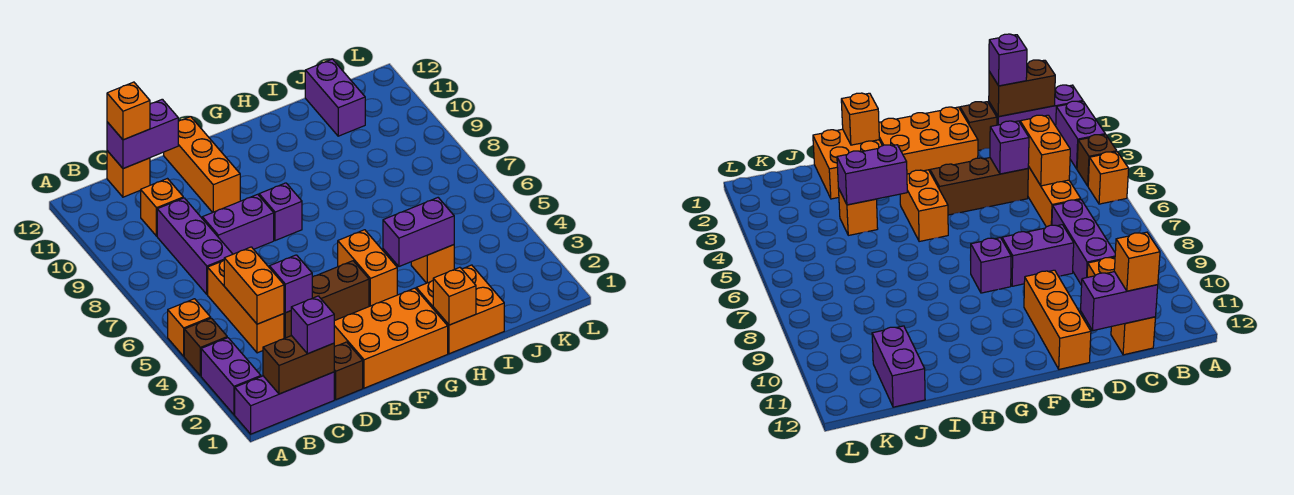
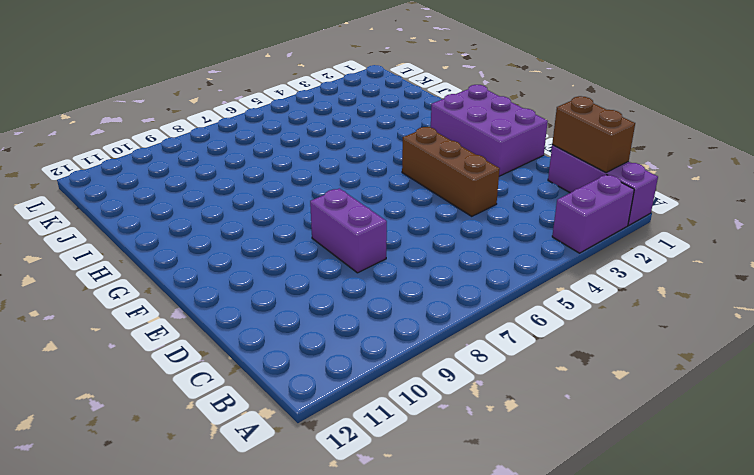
purple 2x3 brick [431,85,548,176] -> orange 2x3 brick [334,288,448,388]
none -> brown 1x1 brick [184,318,227,376]
none -> orange 1x1 brick [168,299,211,356]
none -> orange 1x3 brick [208,260,284,353]

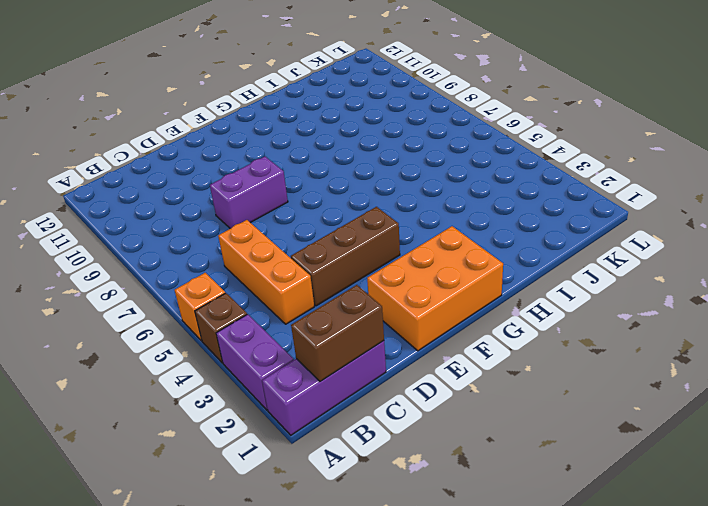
none -> purple 1x3 brick [157,198,233,294]
none -> orange 1x1 brick [141,179,183,236]
none -> orange 1x1 brick [107,151,150,197]

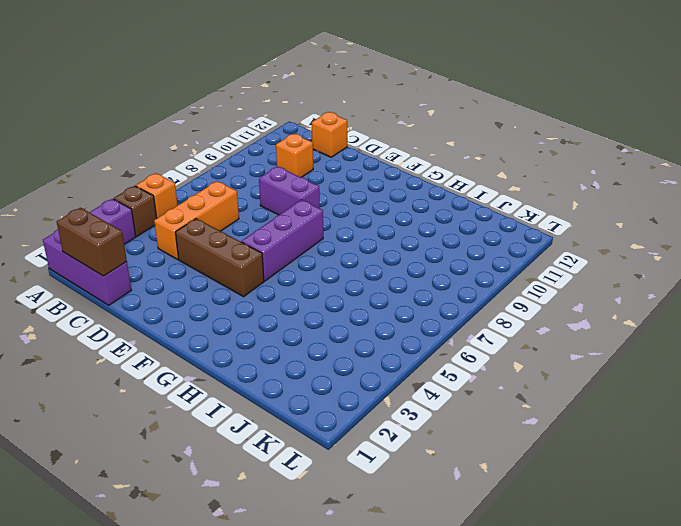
purple 1x3 brick [241,200,323,281] -> purple 1x3 brick moved to [157,198,233,294]
none -> brown 1x1 brick [334,342,363,400]
none -> orange 2x3 brick [334,288,448,388]
none -> orange 1x3 brick [164,117,240,213]

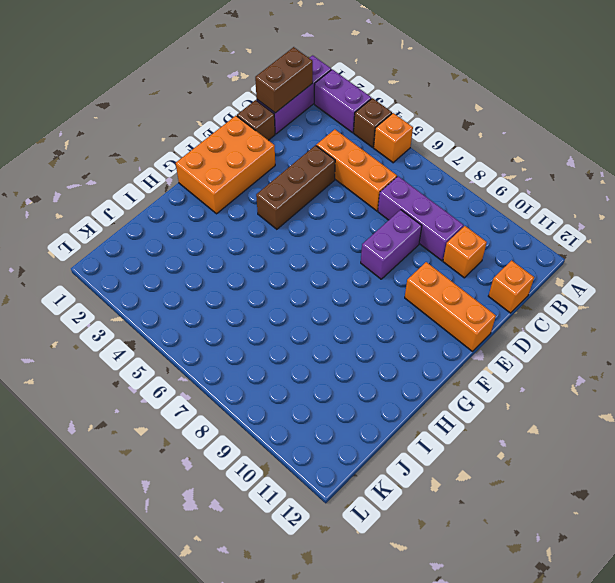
none -> purple 1x1 brick [259,183,302,241]
none -> orange 1x2 brick [338,230,397,306]
none -> orange 2x2 brick [416,265,504,354]

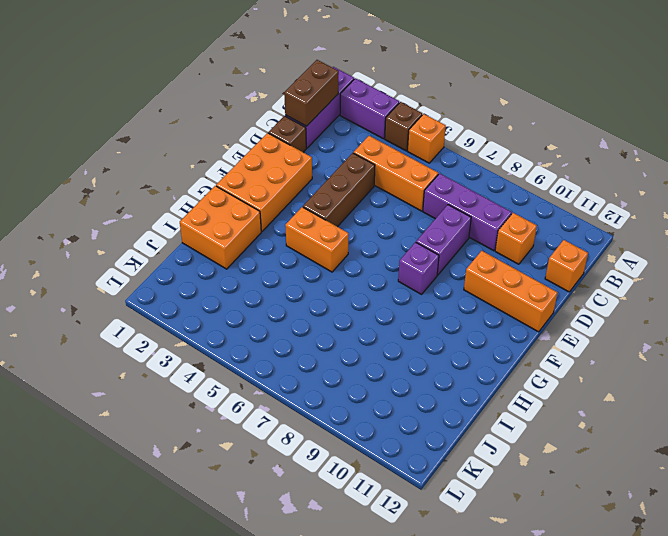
none -> orange 1x1 brick [411,245,454,283]
none -> purple 1x2 brick [305,59,365,136]
none -> orange 1x2 brick [224,247,284,324]

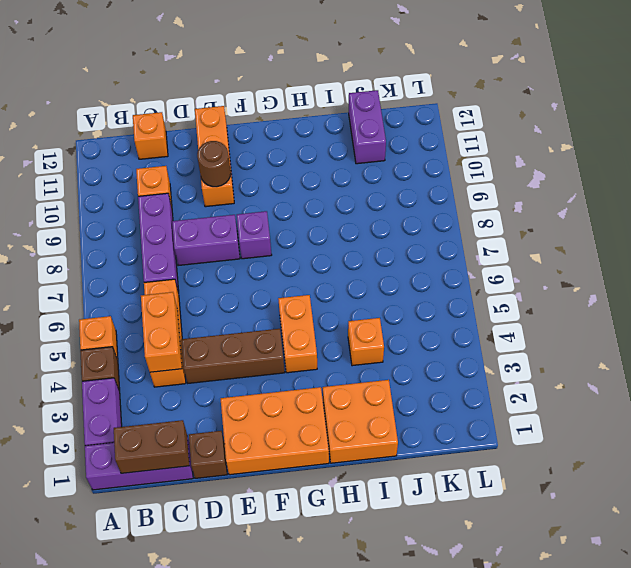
brown 1x1 round brick [197,141,231,187] -> none
none -> purple 1x2 brick [107,99,178,169]
none -> purple 1x1 brick [269,255,312,313]
none -> orange 1x1 brick [433,267,476,325]

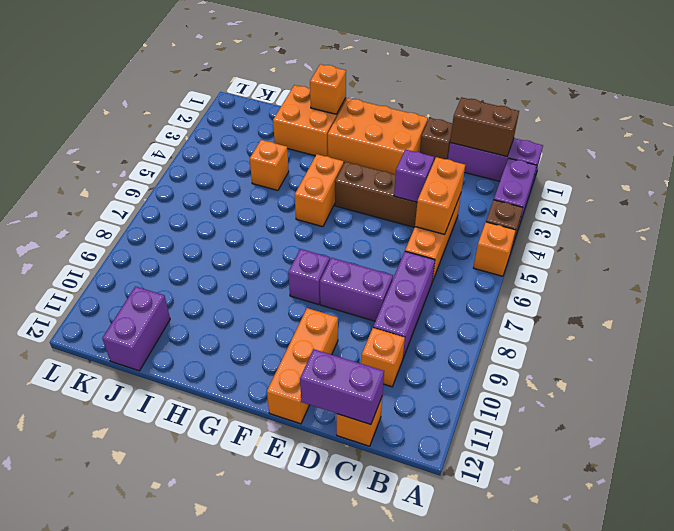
none -> purple 1x2 brick [383,198,454,266]
none -> purple 1x1 brick [291,296,334,354]
none -> orange 1x1 brick [107,82,150,140]

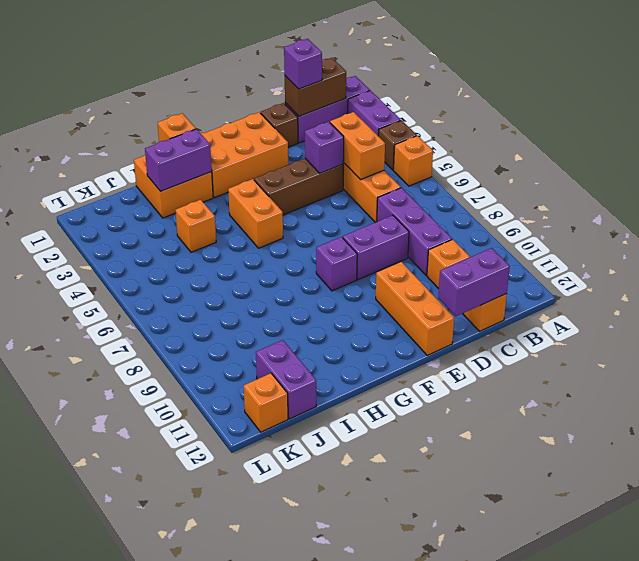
purple 1x2 brick [145,129,212,191] -> purple 1x2 brick moved to [383,198,454,266]
orange 1x1 brick [244,373,288,432] -> orange 1x1 brick moved to [107,82,150,140]

